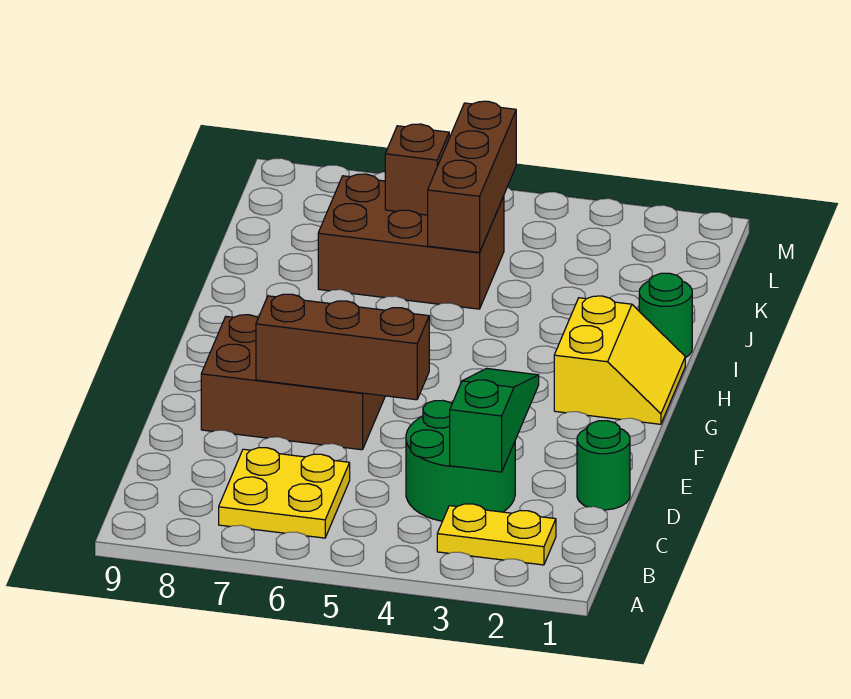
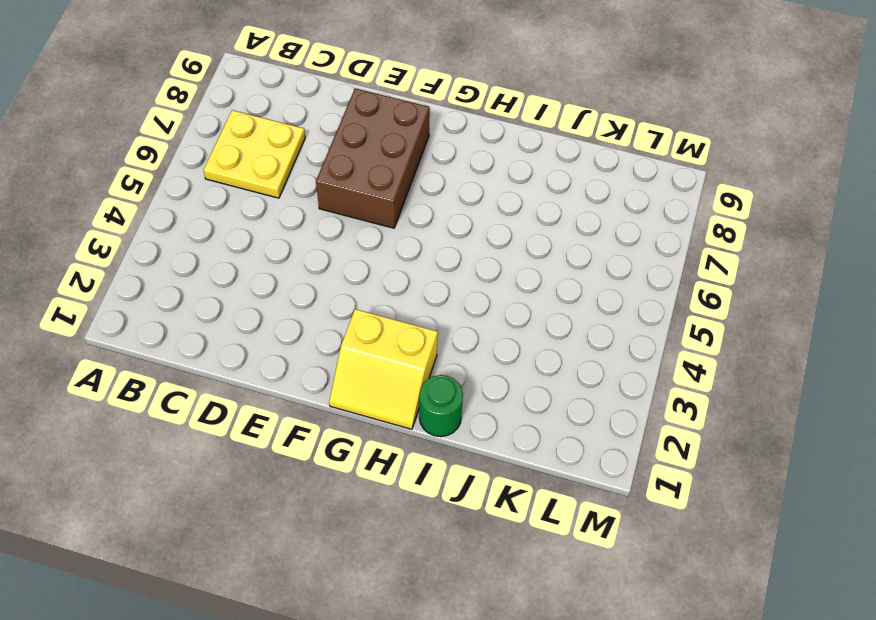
none -> yellow 1x2 plate [437,504,556,565]
none -> green 2x2 round brick [406,401,515,521]
none -> green 1x1 round brick [577,421,630,510]

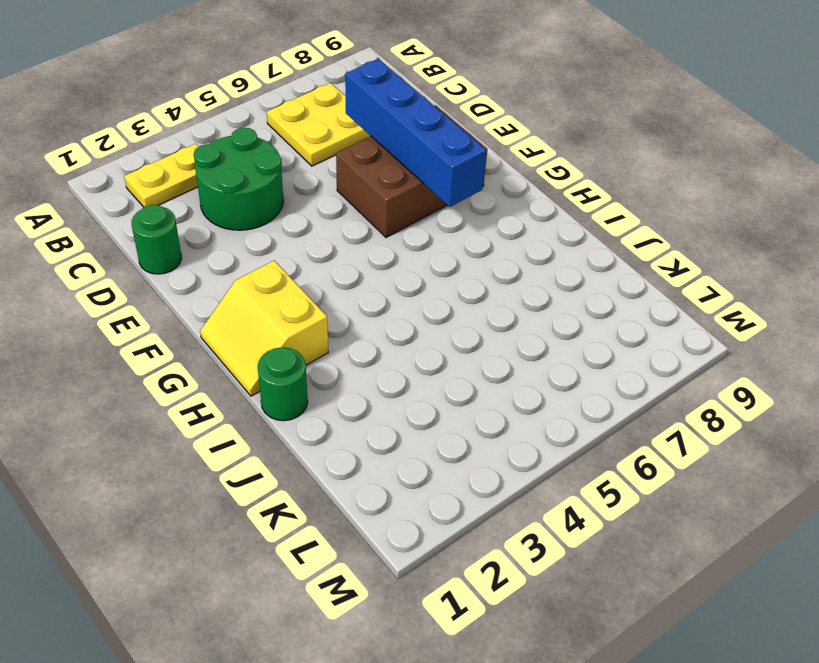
blue 1x4 brick [345,59,486,207] -> brown 1x3 brick [256,294,429,400]
none -> brown 2x3 brick [318,174,504,309]
none -> green 1x3 slope [450,368,539,472]
none -> brown 1x3 brick [428,101,516,252]

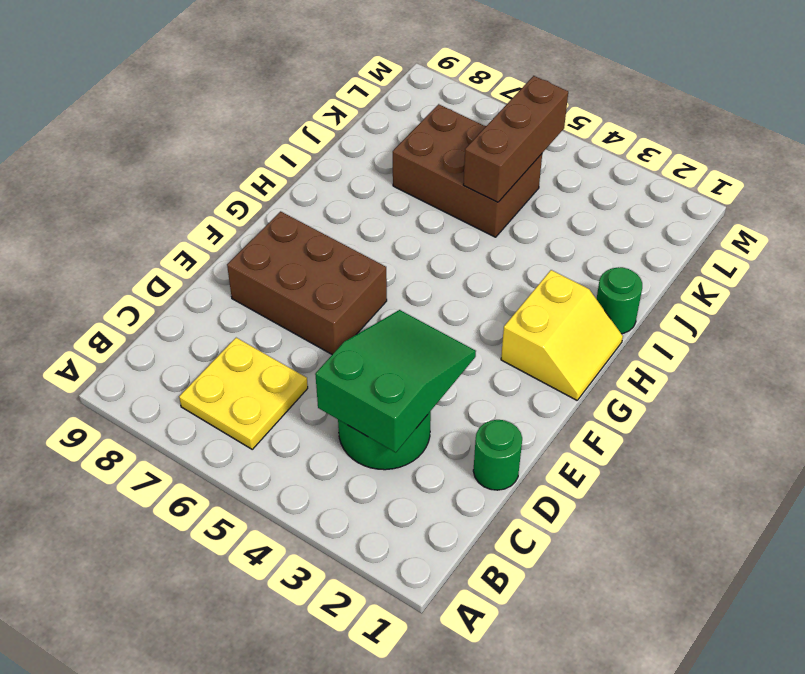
green 2x3 slope [315,310,476,452] -> green 1x3 slope [450,368,539,472]
none -> yellow 1x2 plate [437,504,556,565]
none -> brown 1x3 brick [256,294,429,400]
none -> brown 1x1 brick [385,124,449,215]

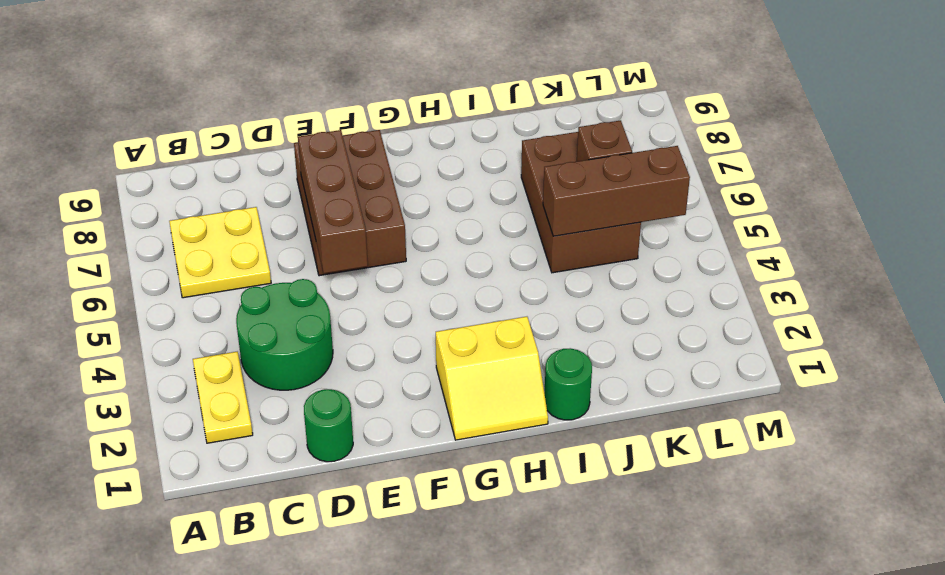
none -> green 1x3 slope [450,368,539,472]

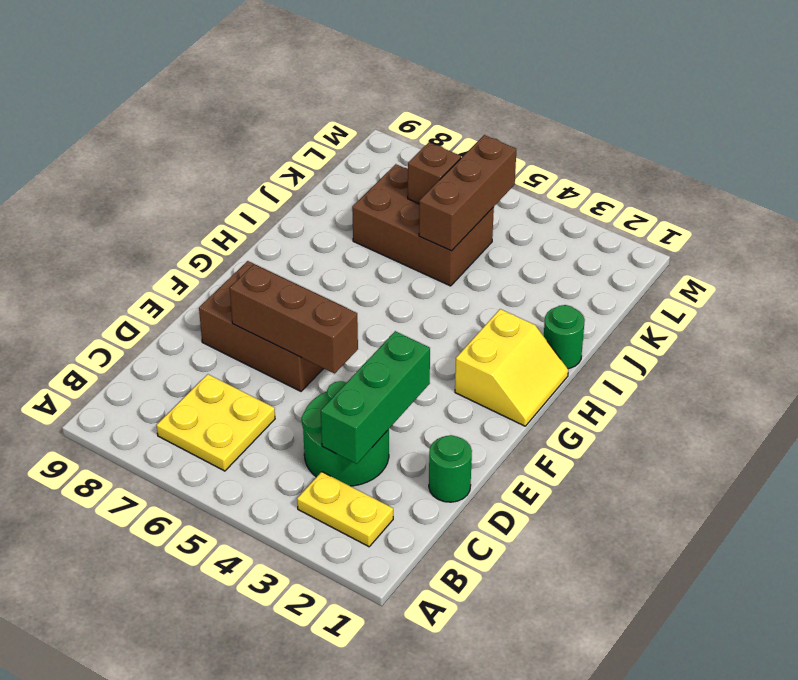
green 1x3 brick [321,331,430,464] -> green 1x3 slope [450,368,539,472]

